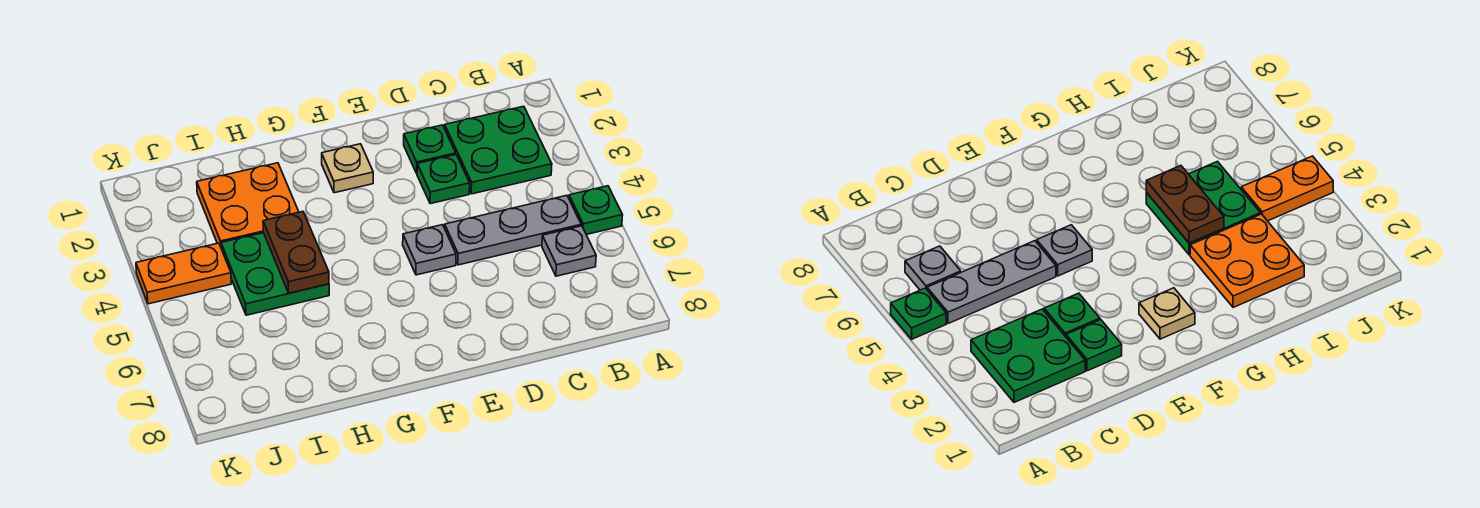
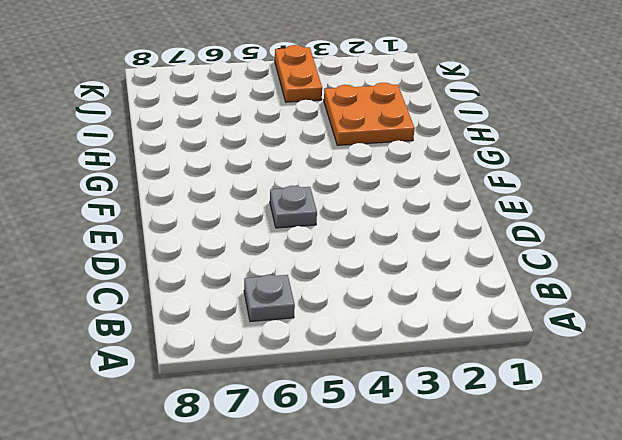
none -> green 1x1 plate [569,186,623,235]
none -> green 2x2 plate [445,106,552,194]
none -> grey 1x3 plate [445,195,581,265]

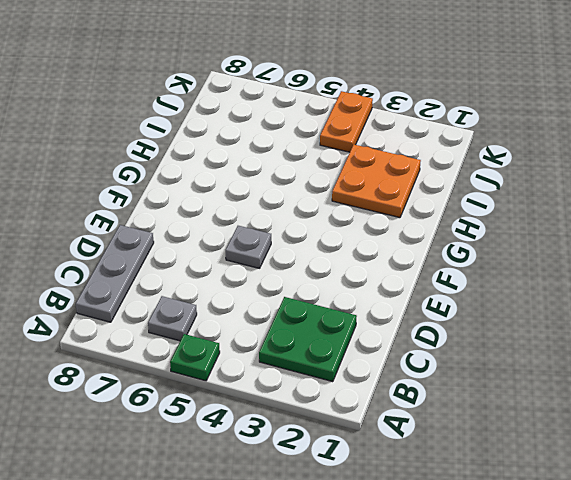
grey 1x3 plate [76,225,154,322] -> grey 1x3 plate moved to [445,195,581,265]
none -> green 1x1 plate [404,125,456,173]
none -> green 1x1 plate [417,155,470,204]
none -> tan 1x1 plate [322,144,373,193]

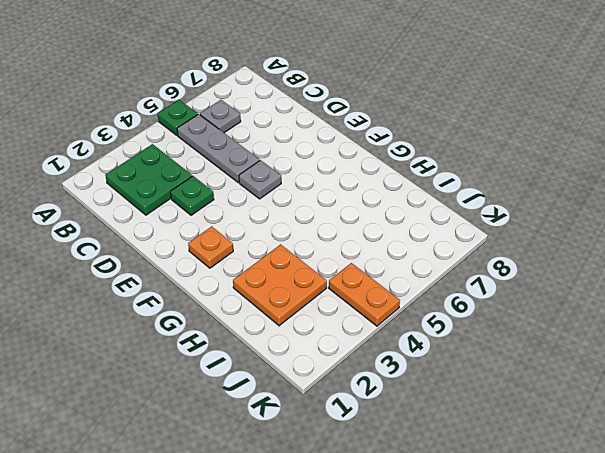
orange 1x1 plate [188,226,233,268] -> tan 1x1 plate [322,144,373,193]
none -> green 1x1 plate [404,125,456,173]
none -> green 2x2 plate [221,233,329,315]
none -> brown 1x2 plate [263,212,329,293]

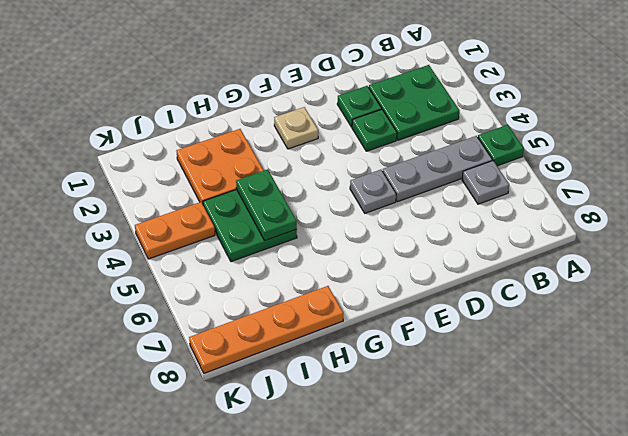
green 1x2 plate [236,169,297,241] -> brown 1x2 plate [263,212,329,293]
orange 1x4 plate [189,286,343,373] -> none

